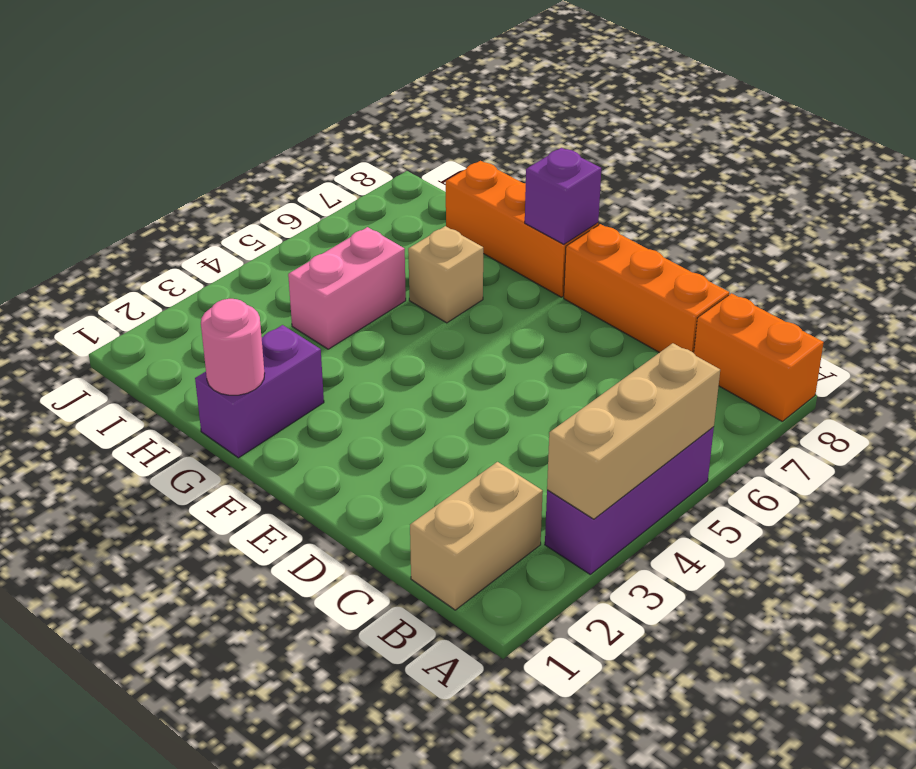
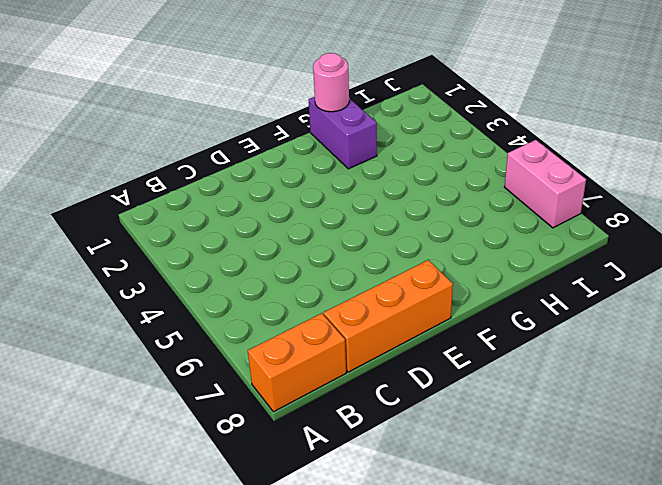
pink 1x2 brick [505,140,586,228] -> pink 1x2 brick moved to [288,227,406,349]
none -> purple 1x3 brick [545,427,714,574]
none -> tan 1x2 brick [410,462,543,610]

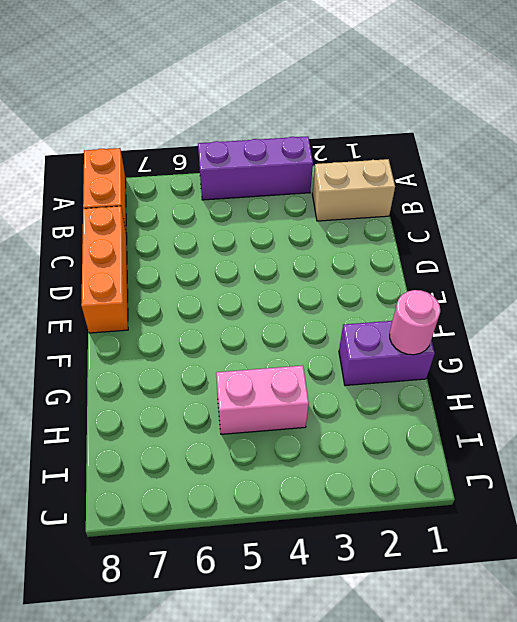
none -> orange 1x3 brick [446,161,598,297]
none -> tan 1x1 brick [408,226,483,323]

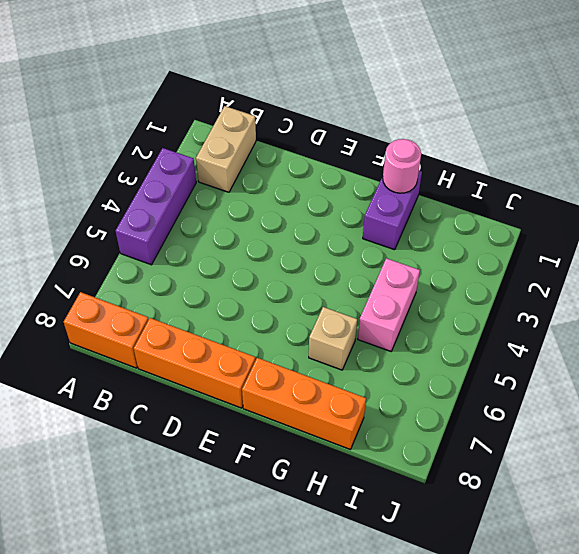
none -> tan 1x3 brick [547,343,720,519]
none -> purple 1x1 brick [525,148,601,244]

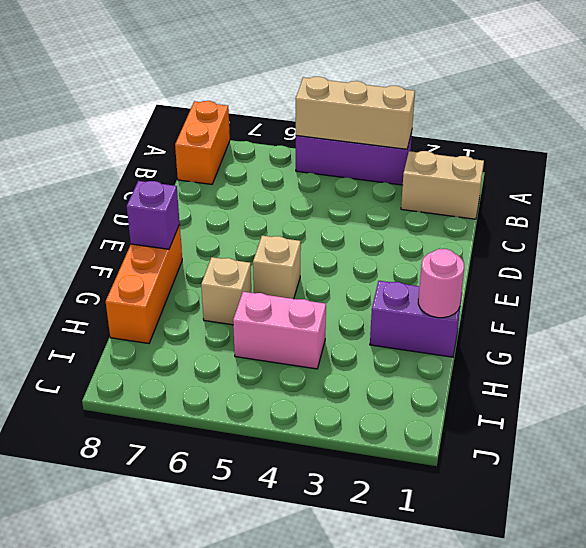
tan 1x1 brick [253,236,301,299] -> none
none -> orange 1x3 brick [564,224,729,353]

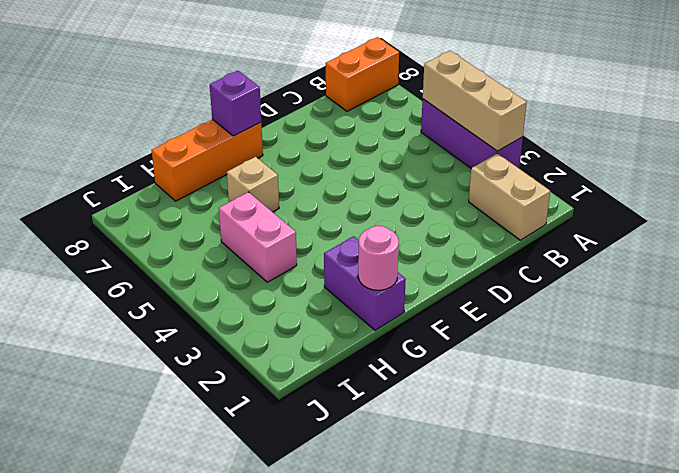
none -> orange 1x3 brick [564,224,729,353]

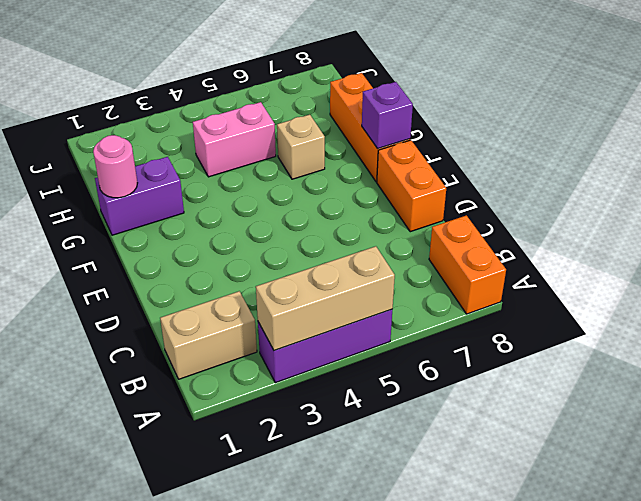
orange 1x2 brick [377,140,446,232] -> orange 1x3 brick [564,224,729,353]

